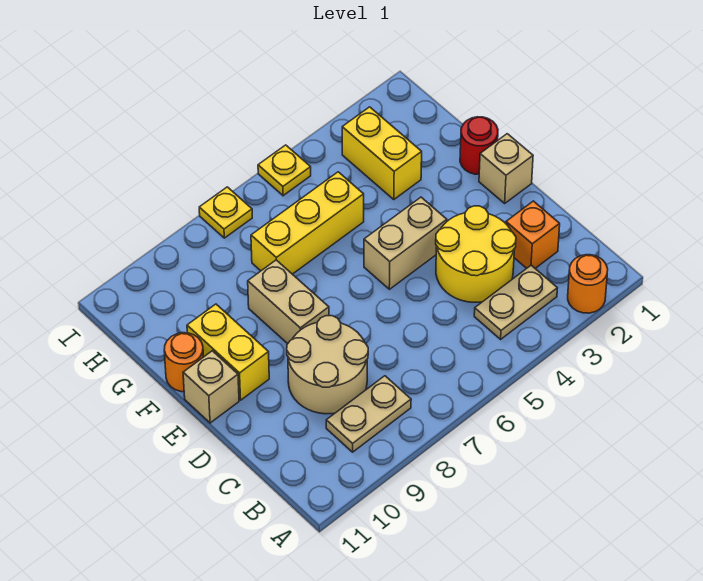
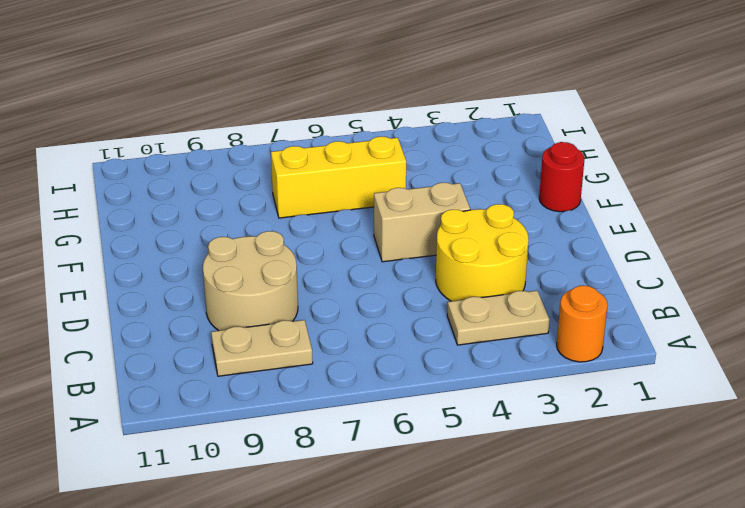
none -> orange 1x1 brick [506,201,560,268]
none -> tan 1x1 brick [479,134,533,203]
none -> tan 1x2 brick [248,260,329,344]

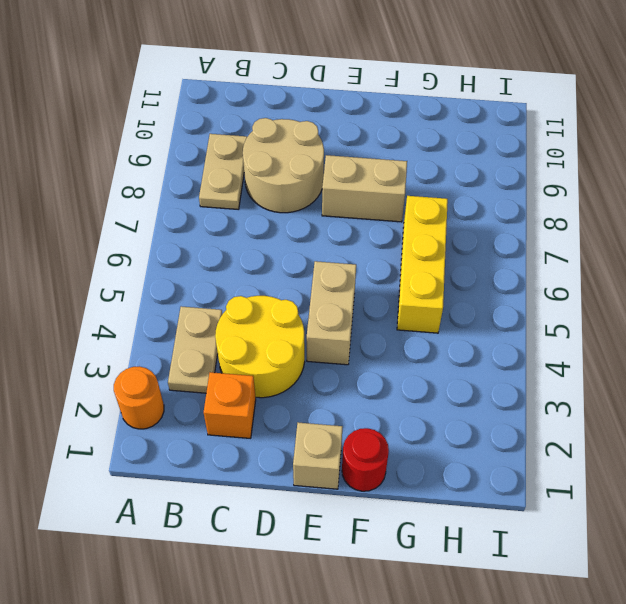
none -> yellow 1x2 brick [187,304,269,400]
none -> tan 1x1 brick [183,351,239,423]
none -> orange 1x1 round brick [164,333,203,392]

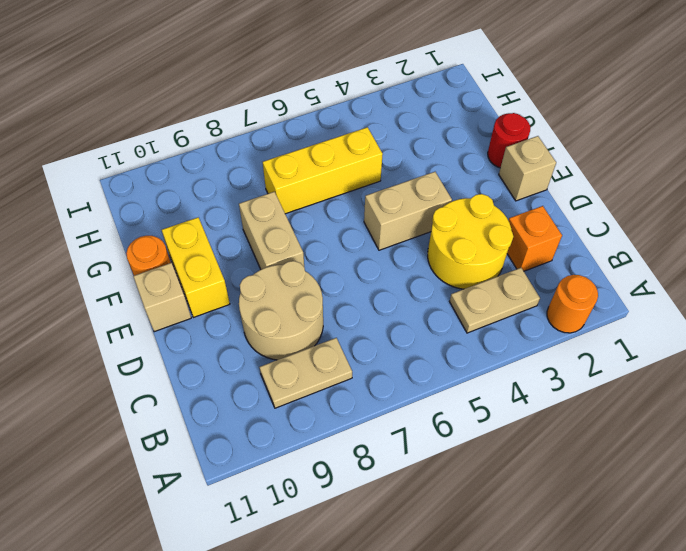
none -> yellow 1x2 brick [342,107,422,200]
none -> yellow 1x1 plate [258,145,311,196]
none -> yellow 1x1 plate [199,187,252,238]

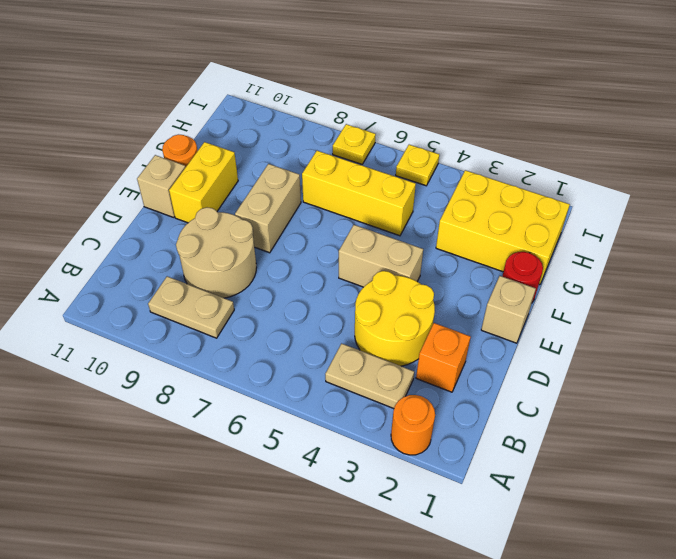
yellow 2x3 brick [436,170,570,285] -> yellow 1x2 brick [342,107,422,200]

